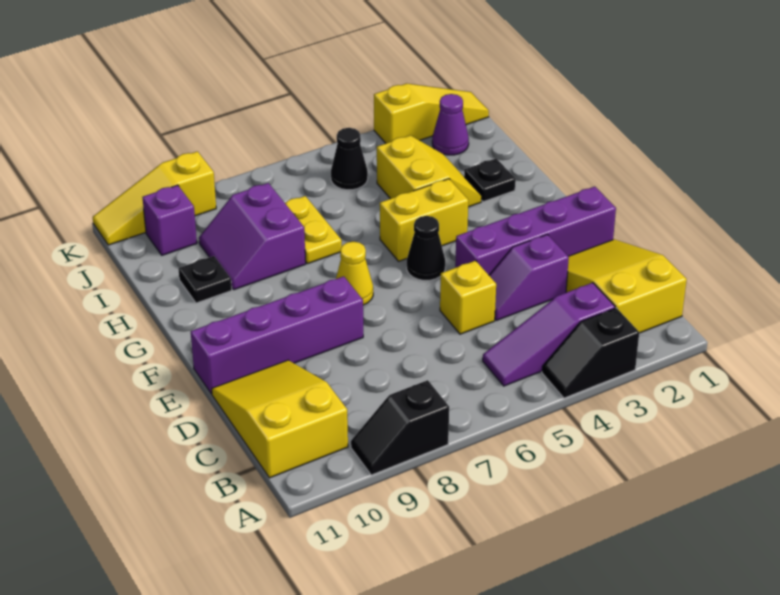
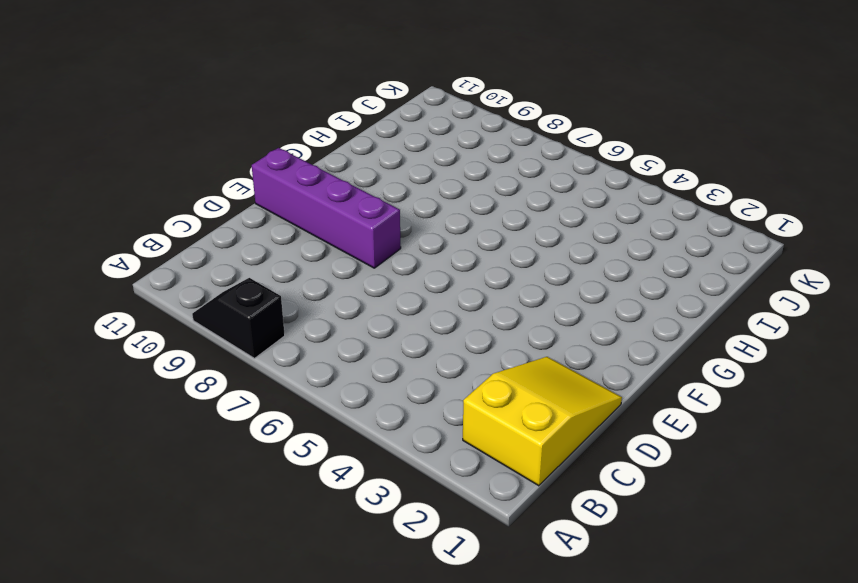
none -> black 1x2 slope [542,308,639,398]
none -> purple 1x3 slope [483,283,615,386]
none -> yellow 2x3 slope [212,360,348,478]

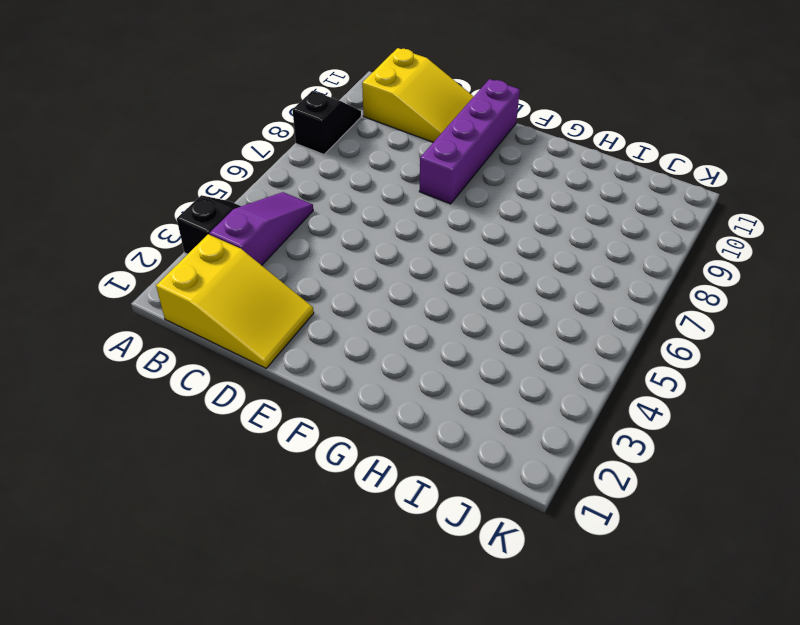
none -> purple 1x2 slope [489,234,569,320]
none -> yellow 1x1 brick [440,261,496,334]
none -> purple 1x4 brick [455,187,616,275]

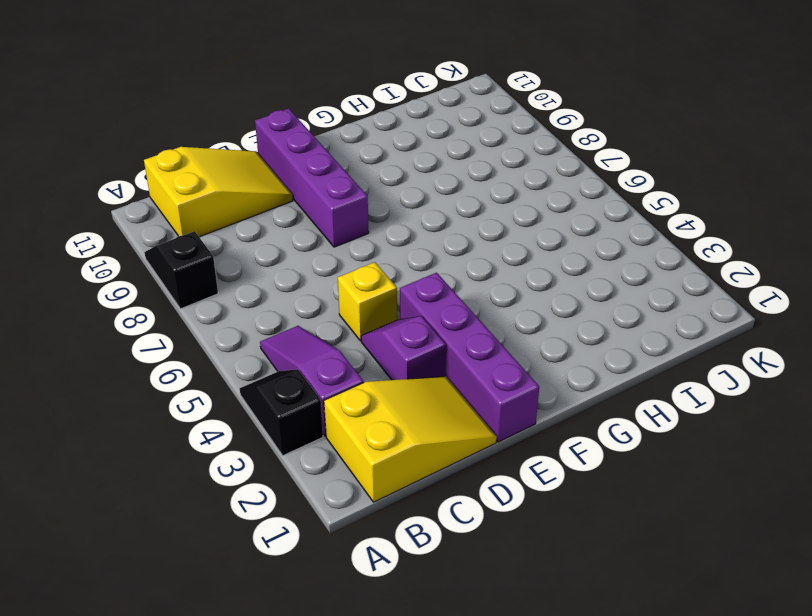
none -> black 1x1 cone [407,216,445,280]
none -> yellow 1x1 cone [336,242,373,305]
none -> yellow 1x2 brick [380,179,468,261]

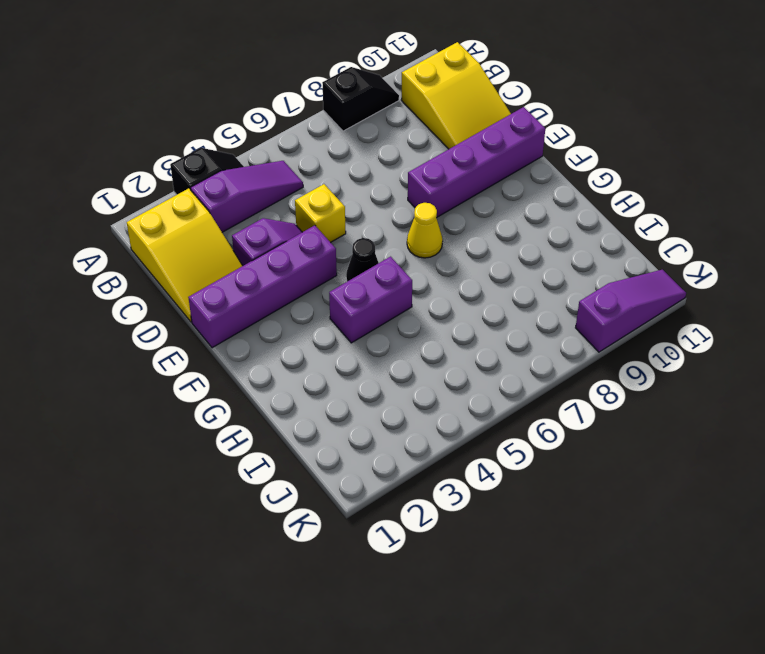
purple 1x2 brick [329,257,412,343] -> yellow 1x2 brick [380,179,468,261]
purple 1x3 slope [576,270,686,352] -> yellow 1x3 slope [93,151,216,245]
none -> black 1x1 plate [464,158,516,202]
none -> yellow 2x2 slope [377,135,482,207]
none -> yellow 1x2 plate [285,196,342,264]

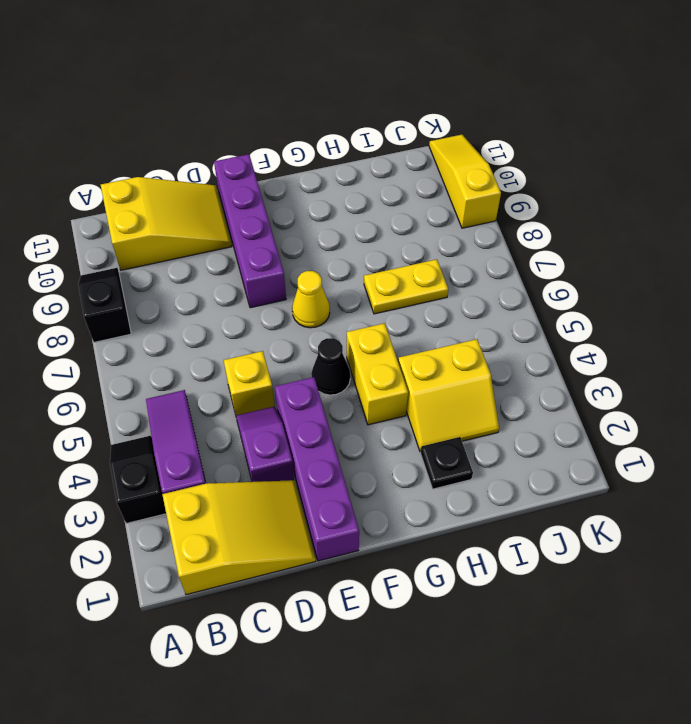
none -> purple 2x2 slope [199,183,306,290]
none -> black 1x1 plate [178,256,232,303]
none -> purple 1x1 cone [432,94,469,155]

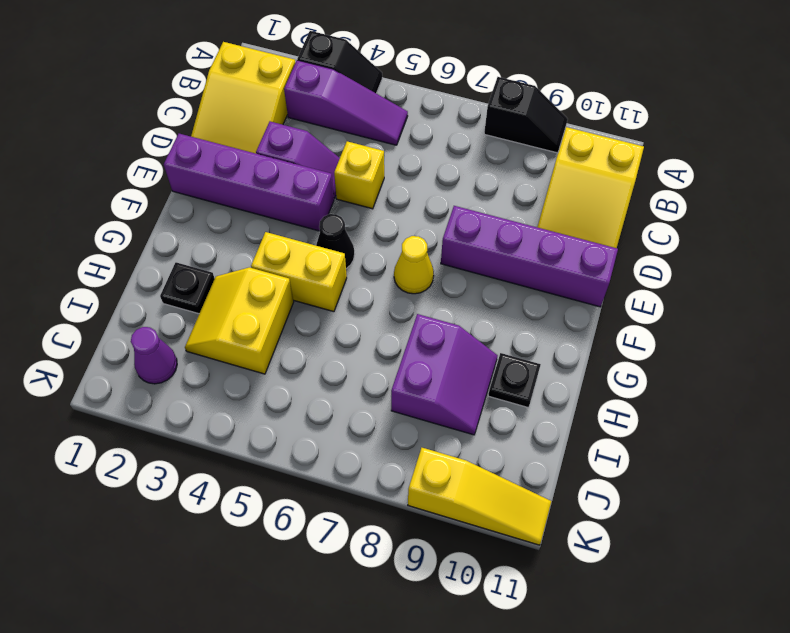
none -> yellow 1x2 plate [285,196,342,264]
none -> black 1x1 cone [331,128,368,190]
none -> purple 1x1 brick [142,185,197,255]

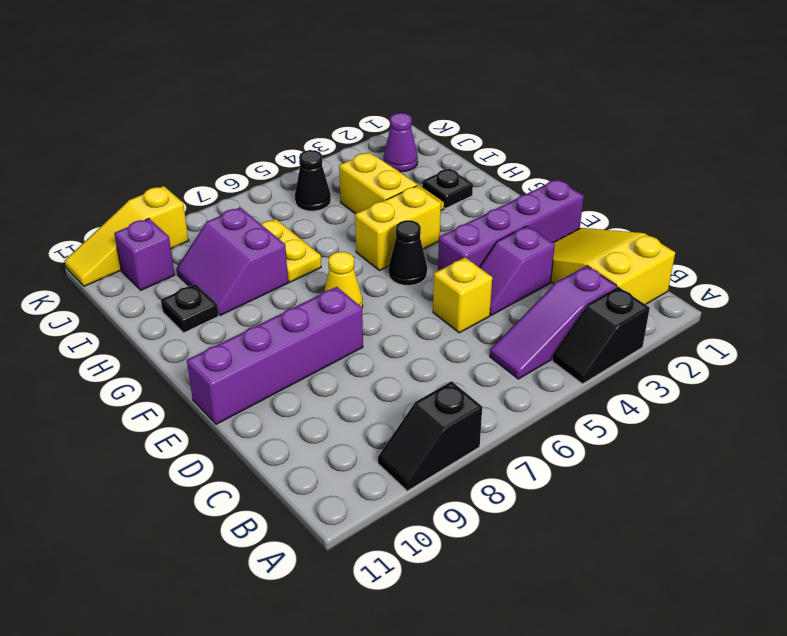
none -> yellow 2x3 slope [212,360,348,478]
none -> yellow 1x3 slope [374,83,489,143]

